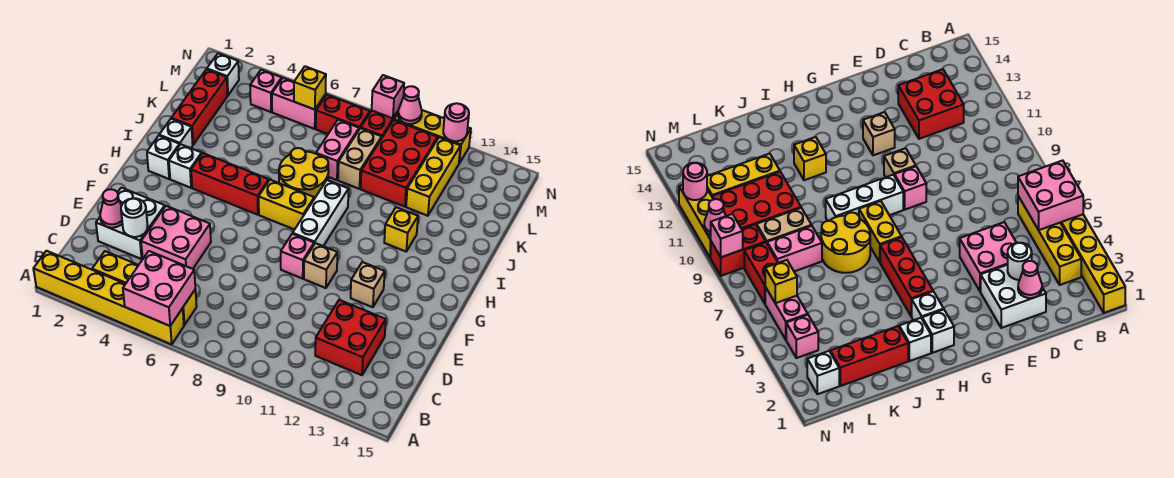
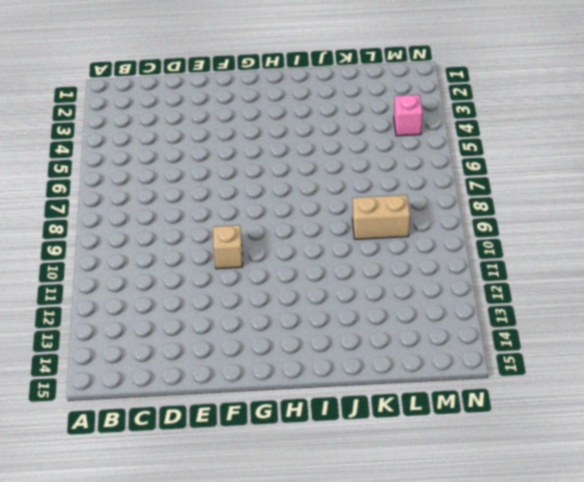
none -> yellow 1x6 brick [33,251,184,344]
none -> yellow 1x4 brick [92,251,197,325]
none -> red 2x2 brick [315,300,386,375]
none -> white 2x2 brick [96,188,165,259]

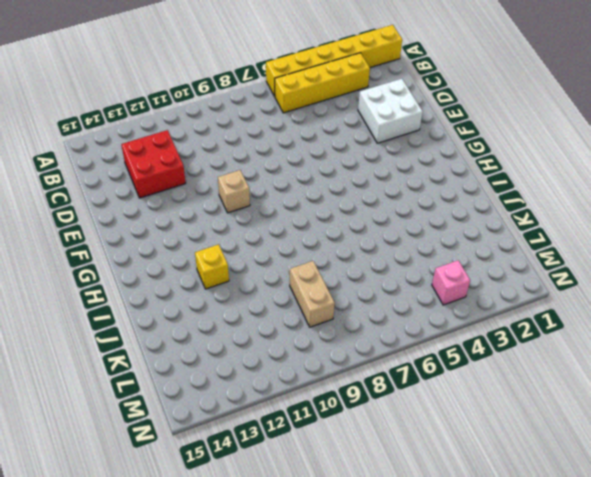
none -> pink 2x2 brick [141,206,211,269]
none -> pink 1x1 brick [281,234,314,279]
none -> tan 1x1 brick [351,262,385,307]
none -> white 1x3 brick [293,180,349,246]

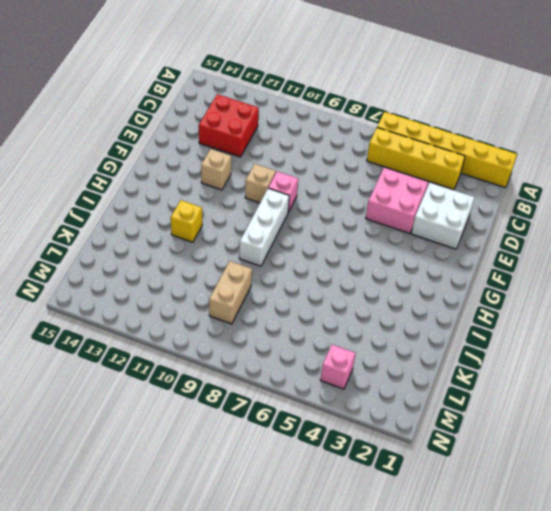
none -> white 1x1 brick [147,136,180,179]
none -> white 1x1 brick [169,144,202,188]
none -> red 1x3 brick [191,153,269,215]
none -> yellow 1x2 brick [259,180,314,230]

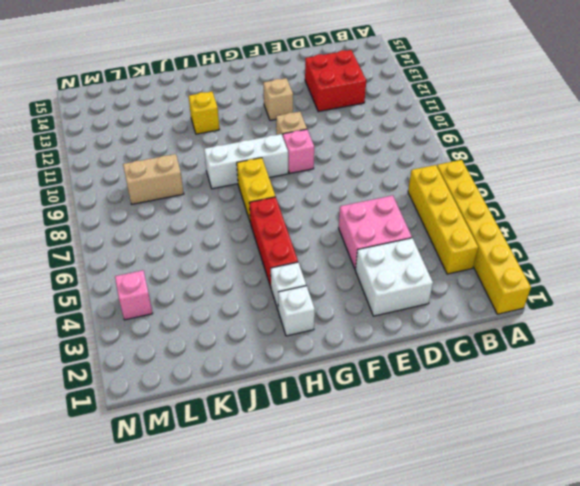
none -> white 1x1 brick [159,119,193,148]
none -> yellow 2x2 round brick [279,148,329,199]
none -> red 1x3 brick [171,69,228,145]
none -> pink 1x2 brick [316,120,359,180]

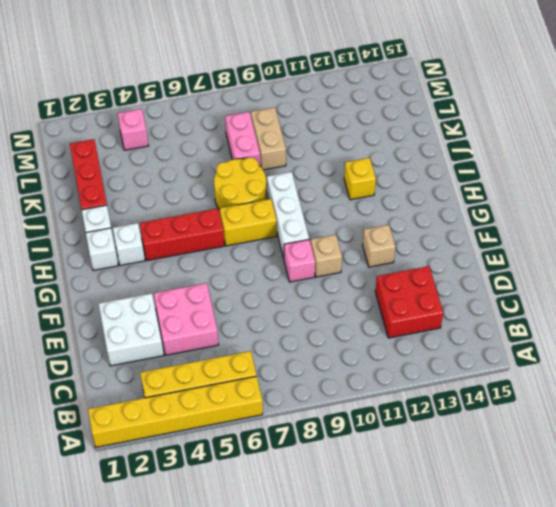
none -> red 2x3 brick [361,120,438,207]
none -> yellow 1x3 brick [406,137,461,216]
none -> white 1x1 brick [207,53,239,95]
none -> pink 1x2 brick [272,78,326,129]

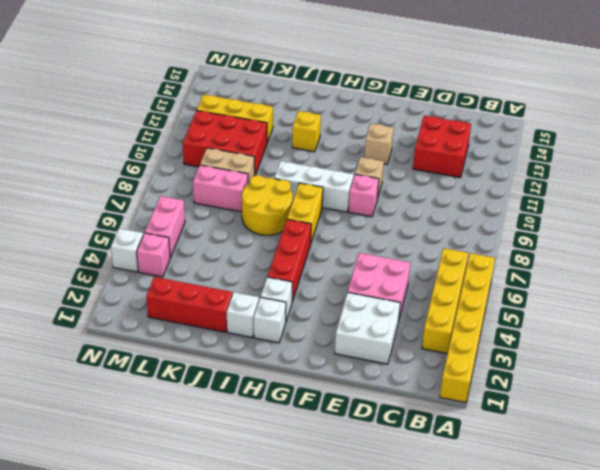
white 1x1 brick [111,228,143,272] -> white 1x1 brick moved to [207,53,239,95]
none -> red 1x2 brick [316,95,370,134]
none -> red 1x2 brick [361,111,398,137]
none -> yellow 1x3 brick [394,110,471,163]
none -> pink 2x2 brick [123,251,195,326]

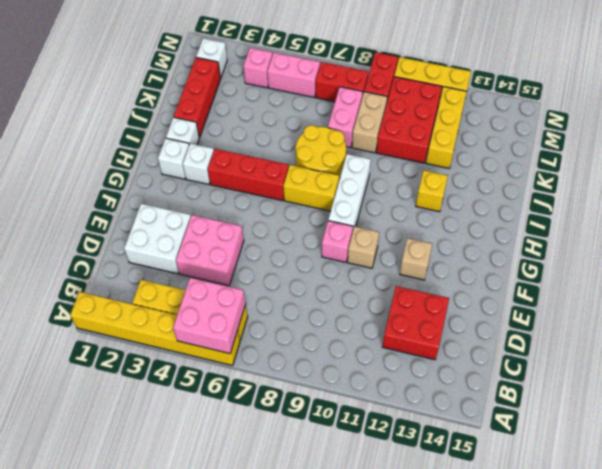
none -> pink 1x1 cone [100,189,122,228]
none -> white 1x1 round brick [121,198,148,237]
none -> yellow 1x1 brick [294,66,326,110]
none -> pink 1x1 brick [372,75,404,118]

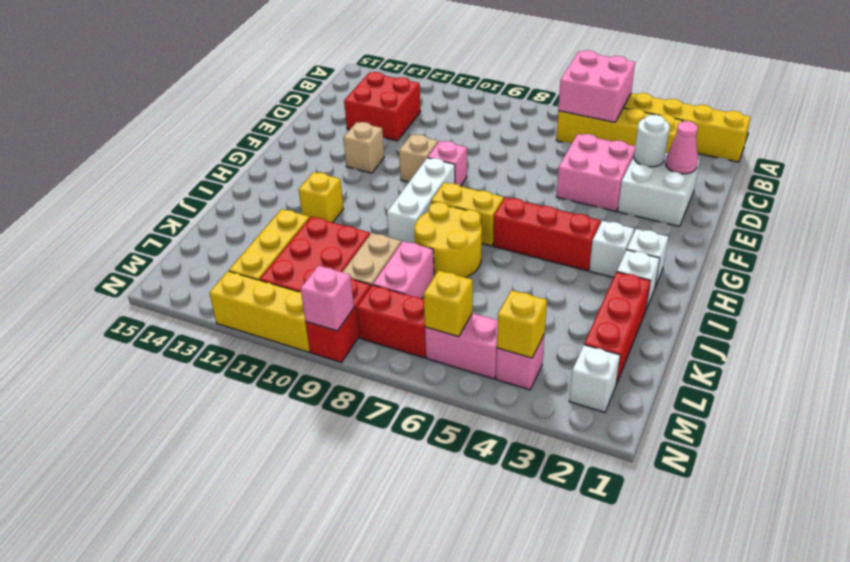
yellow 1x1 brick [497,290,547,358] -> none
none -> pink 1x1 cone [398,86,422,124]
none -> pink 1x1 round brick [443,103,469,141]

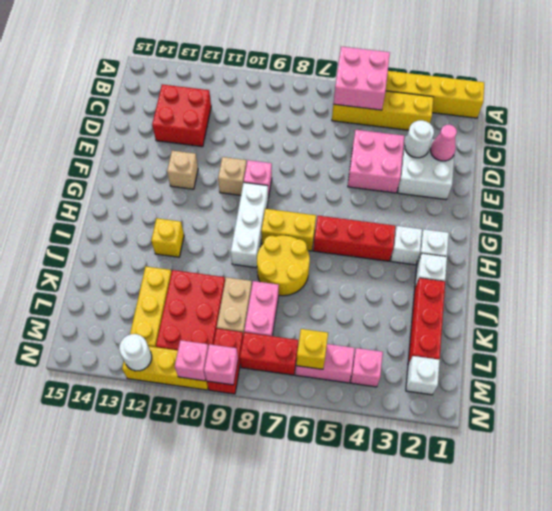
pink 1x1 brick [175,340,208,381] -> pink 1x1 cone [398,86,422,124]
white 1x1 round brick [119,334,152,371] -> pink 1x1 round brick [443,103,469,141]

